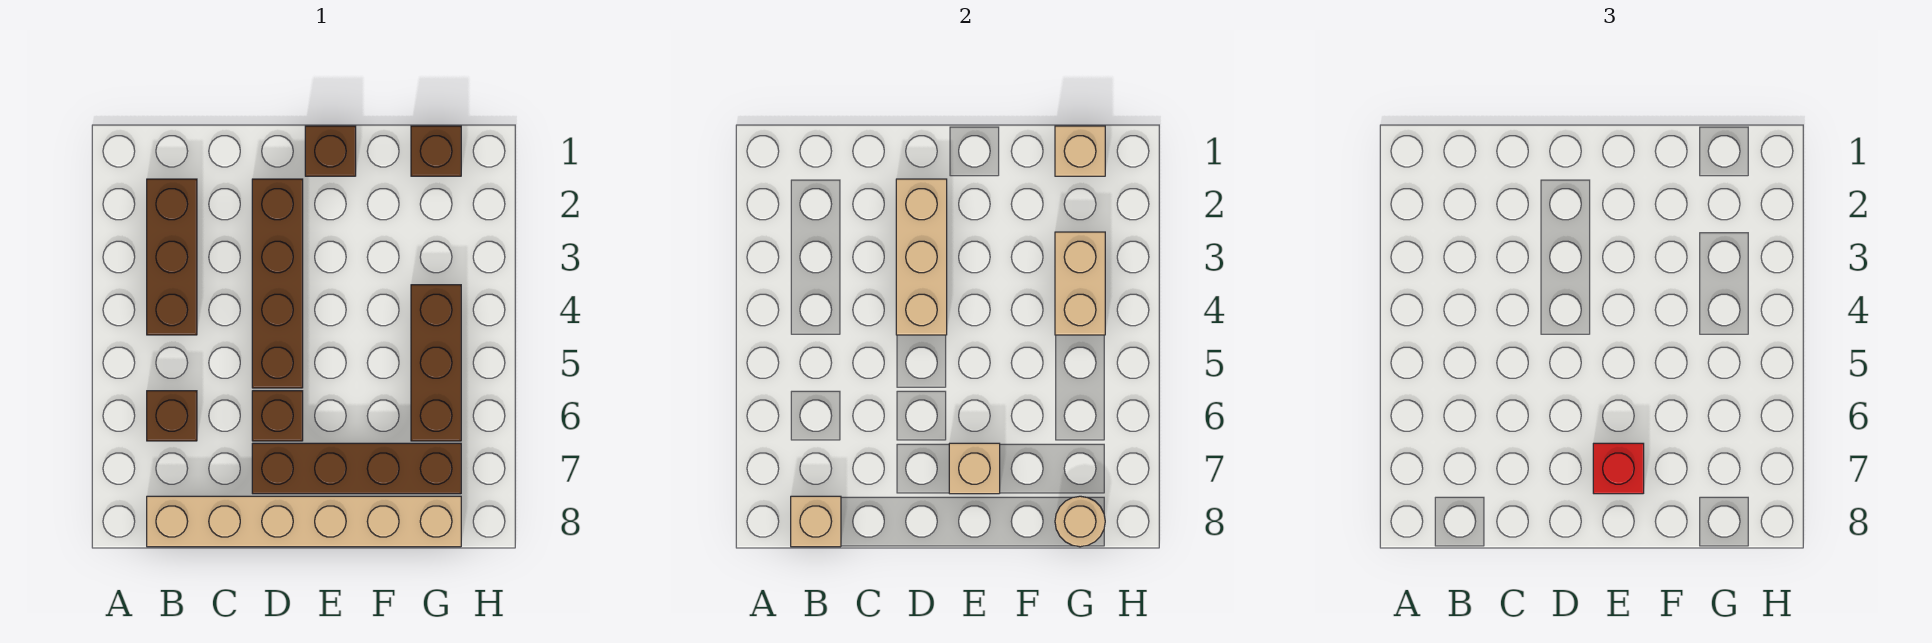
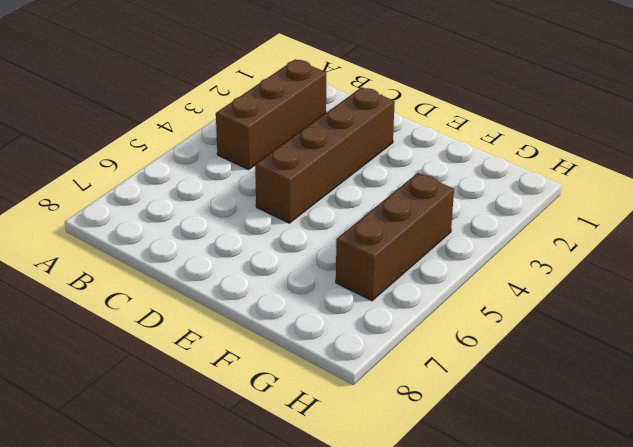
none -> brown 1x1 brick [147,391,197,441]
none -> tan 1x6 brick [147,496,461,547]
none -> brown 1x1 brick [252,391,303,441]

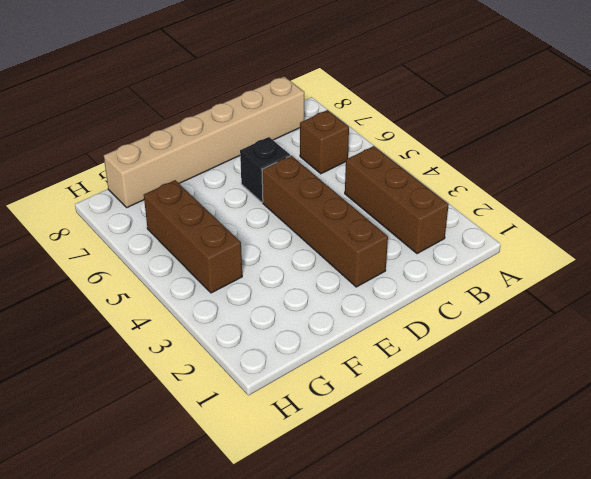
black 1x1 brick [240,137,290,202] -> brown 1x1 brick [252,391,303,441]
none -> brown 1x4 brick [252,443,461,494]
none -> brown 1x1 brick [305,126,356,176]
none -> brown 1x1 brick [411,126,461,176]

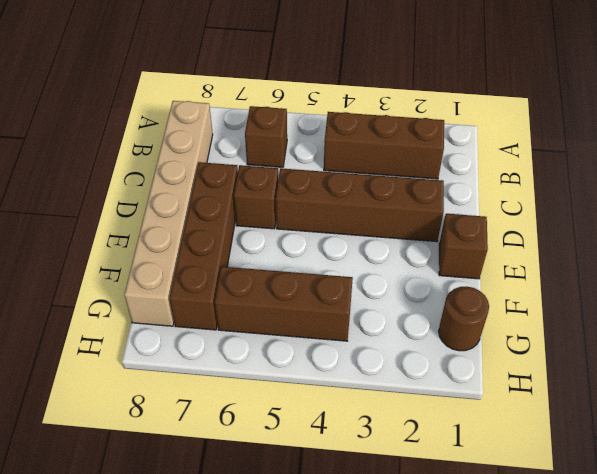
brown 1x1 round brick [439,286,489,351] -> brown 1x1 brick [411,126,461,176]
none -> tan 1x1 brick [791,496,841,547]
none -> tan 1x3 brick [896,179,947,335]
none -> tan 1x1 brick [949,443,1000,494]

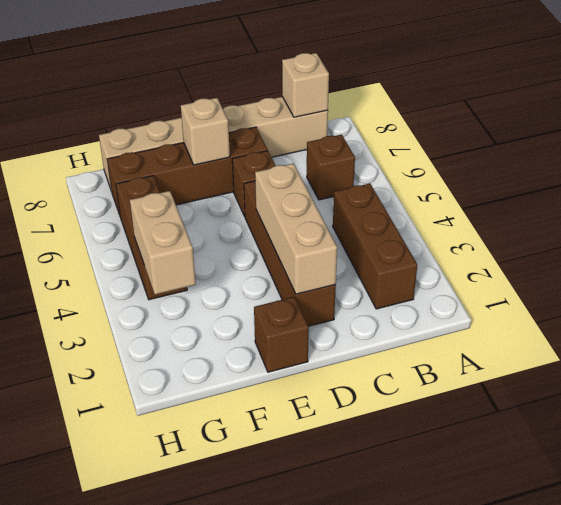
none -> brown 1x1 brick [411,126,461,176]
none -> tan 1x1 brick [1055,126,1105,176]
none -> tan 1x1 round brick [1055,496,1105,547]

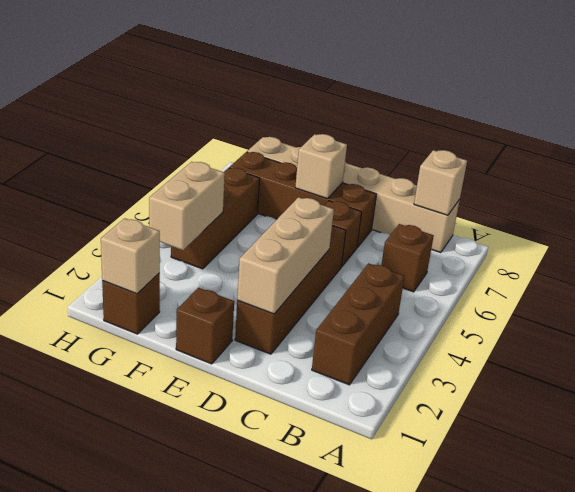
none -> tan 1x1 round brick [1055,496,1105,547]
none -> red 1x1 brick [1593,443,1644,494]

